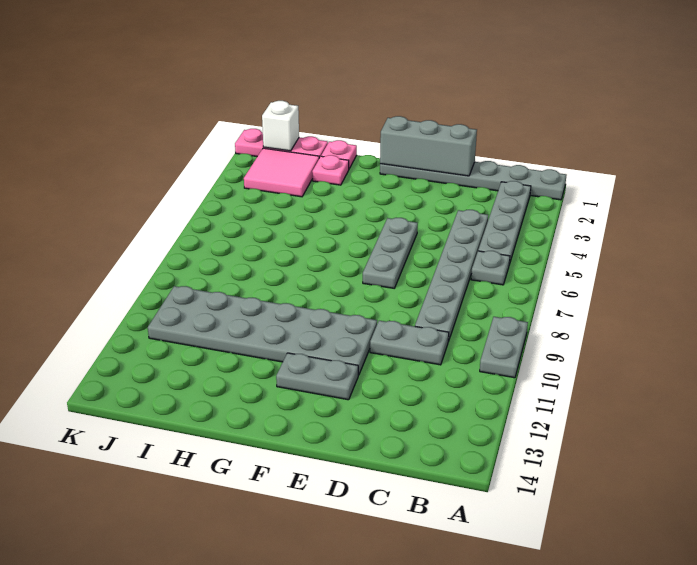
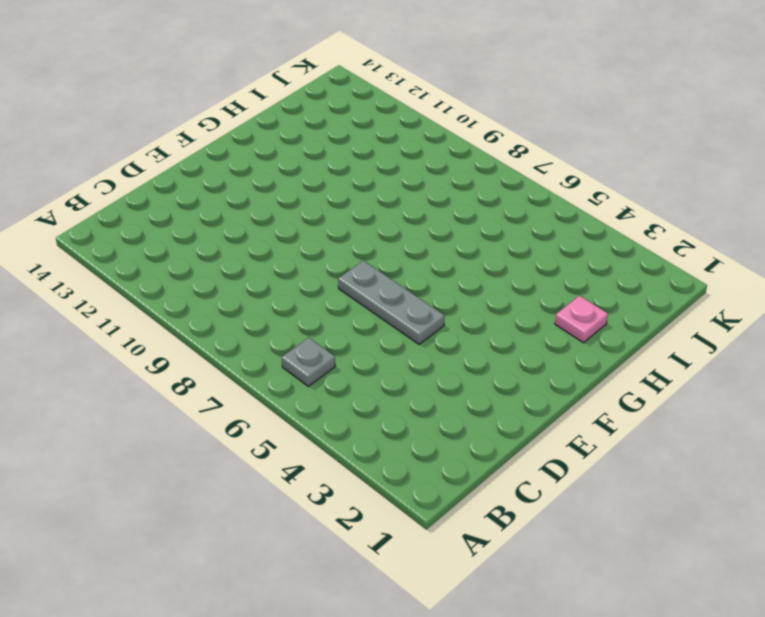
none -> grey 1x6 plate [380,161,566,200]
none -> grey 1x2 plate [480,317,528,378]
none -> grey 1x4 plate [478,181,531,265]

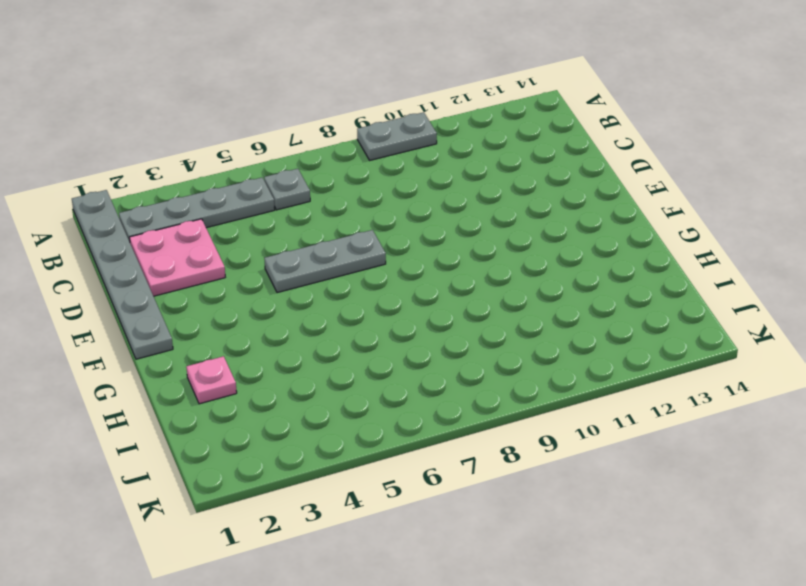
pink 2x2 plate [129,219,225,296] -> none
none -> grey 1x6 plate [415,210,488,342]
none -> grey 1x2 plate [370,321,449,365]
none -> grey 2x6 plate [148,286,377,375]

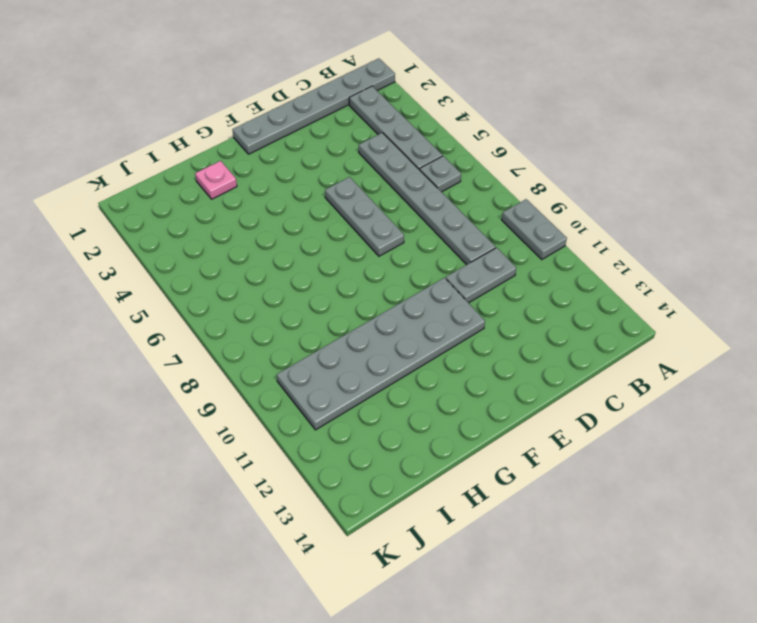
none -> grey 1x2 plate [276,353,358,400]
none -> pink 1x1 plate [321,140,357,169]
none -> pink 1x3 plate [235,129,328,158]

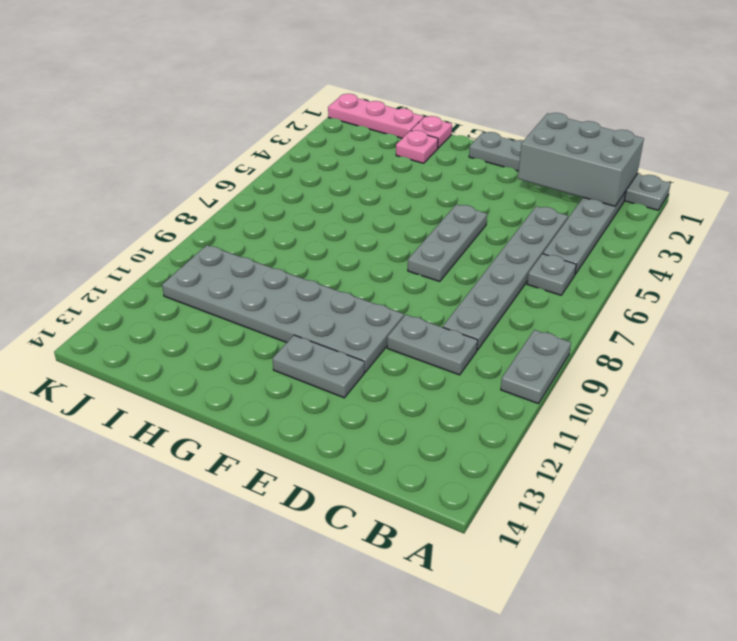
grey 2x3 brick [518,113,644,206] -> grey 1x3 brick [380,116,477,176]
none -> pink 2x2 tile [244,148,319,197]
none -> white 1x1 brick [262,101,299,151]

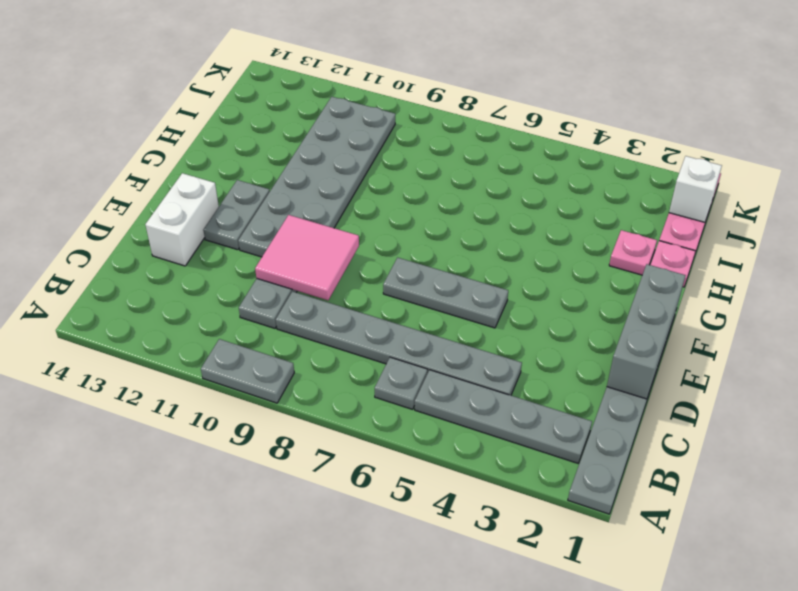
pink 2x2 tile [255,215,359,300] -> pink 2x2 tile moved to [244,148,319,197]
white 1x2 brick [145,173,219,266] -> none

